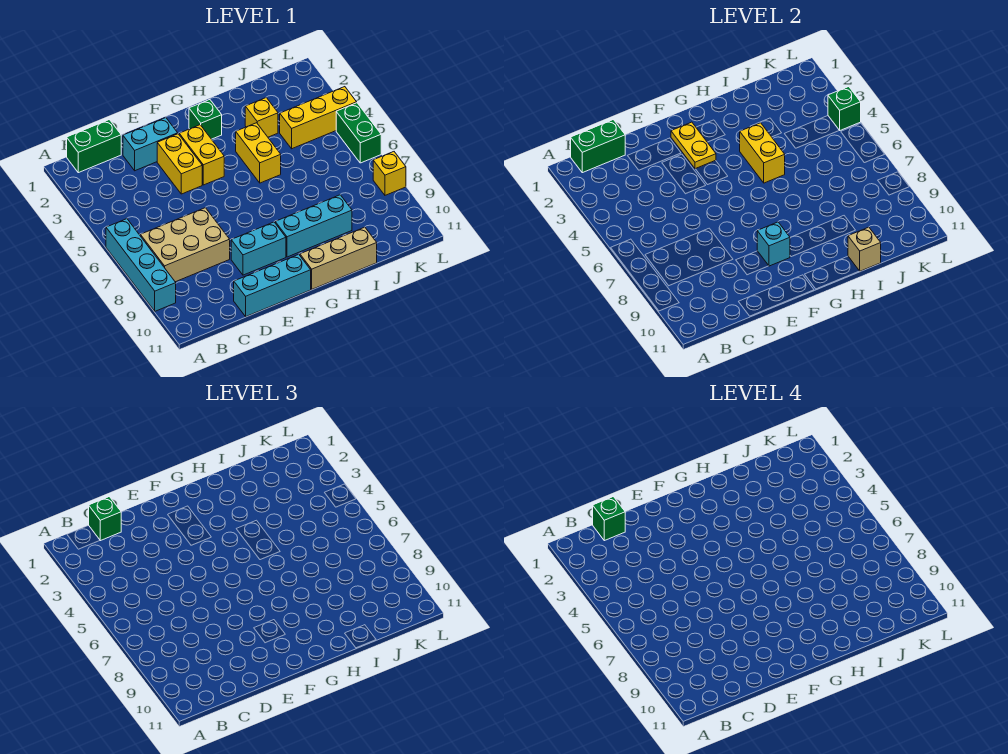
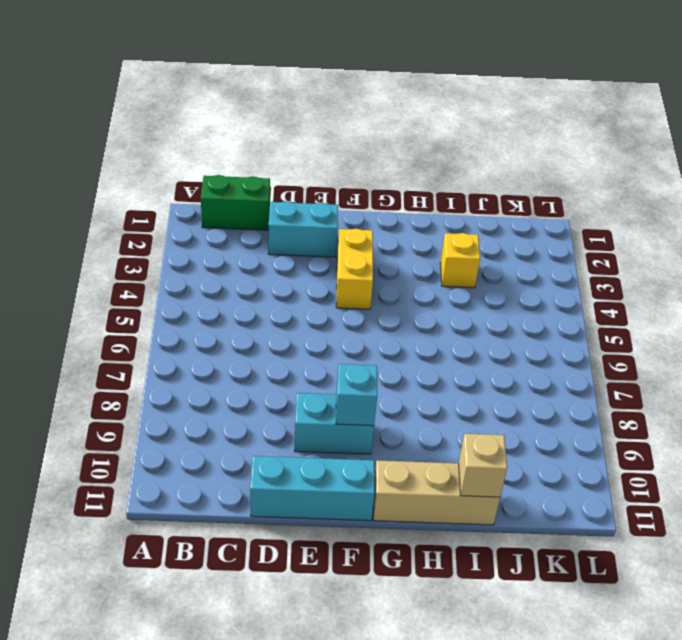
none -> cyan 1x4 brick [106,219,176,311]
none -> tan 2x3 brick [140,208,230,282]
none -> yellow 1x2 brick [157,134,202,194]

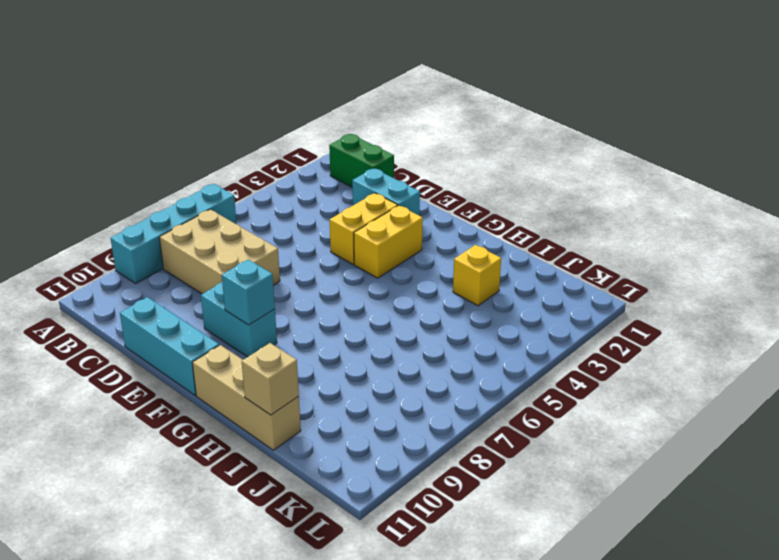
none -> green 1x1 brick [189,99,222,139]
none -> cyan 1x3 brick [275,195,352,257]
none -> yellow 1x2 brick [236,123,281,183]

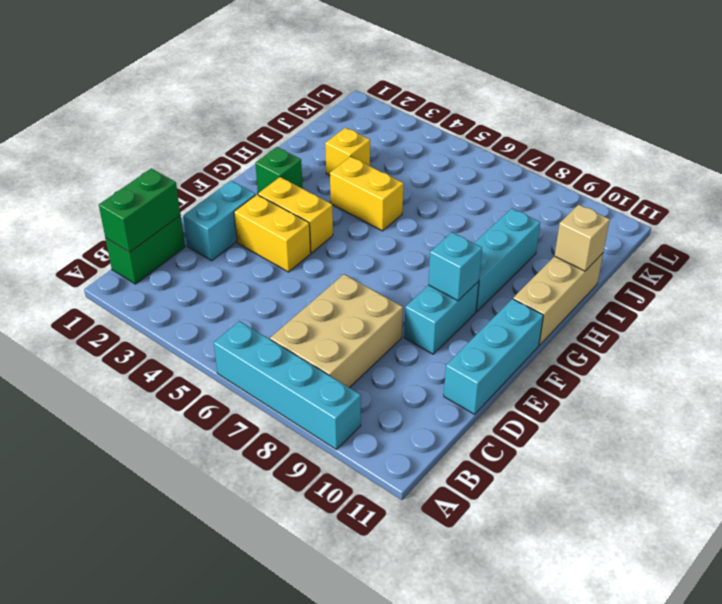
none -> yellow 1x3 brick [280,87,357,149]
none -> green 1x2 brick [336,103,381,163]
none -> yellow 1x1 brick [373,152,406,195]

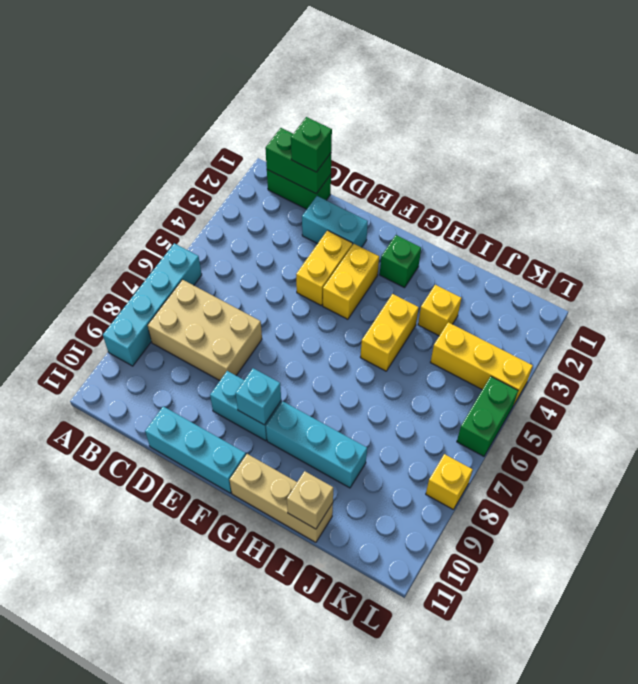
none -> yellow 1x2 plate [671,122,716,169]
none -> yellow 1x2 brick [740,123,785,183]
none -> green 1x1 brick [828,87,861,130]

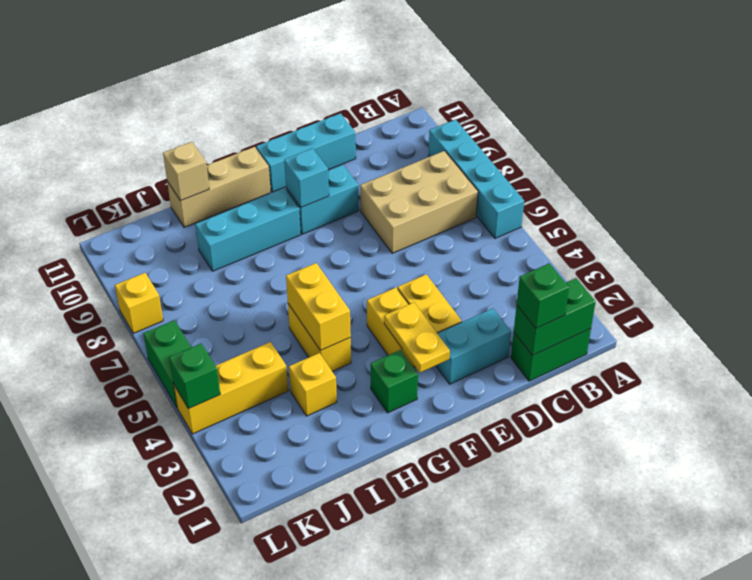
none -> green 1x1 brick [593,497,625,541]

